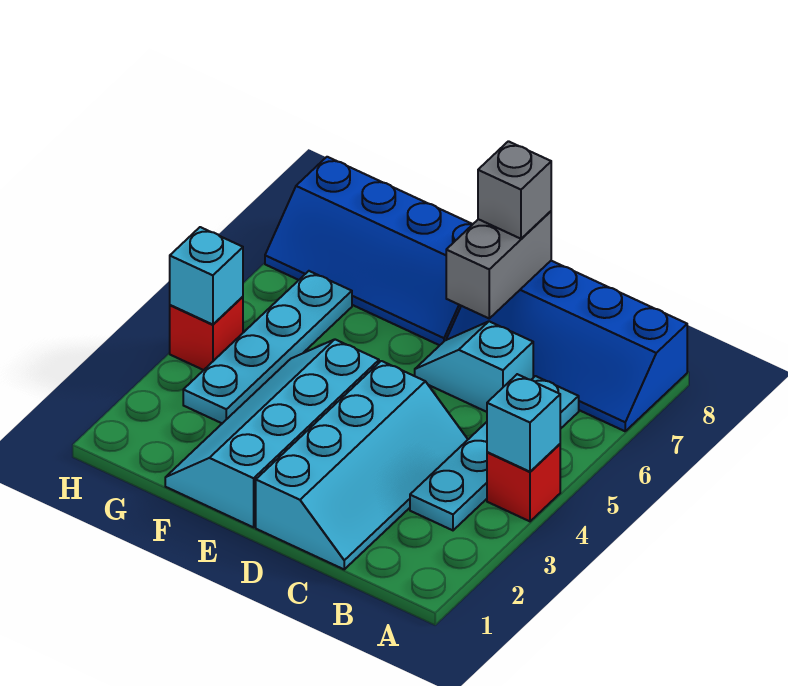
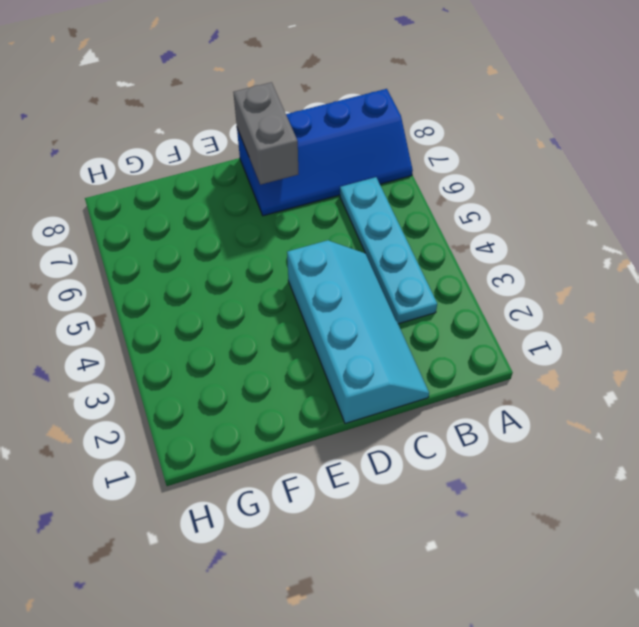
none -> red 1x1 brick [487,444,560,521]
none -> cyan 1x2 slope [415,321,533,412]
none -> cyan 2x4 slope [165,340,379,527]

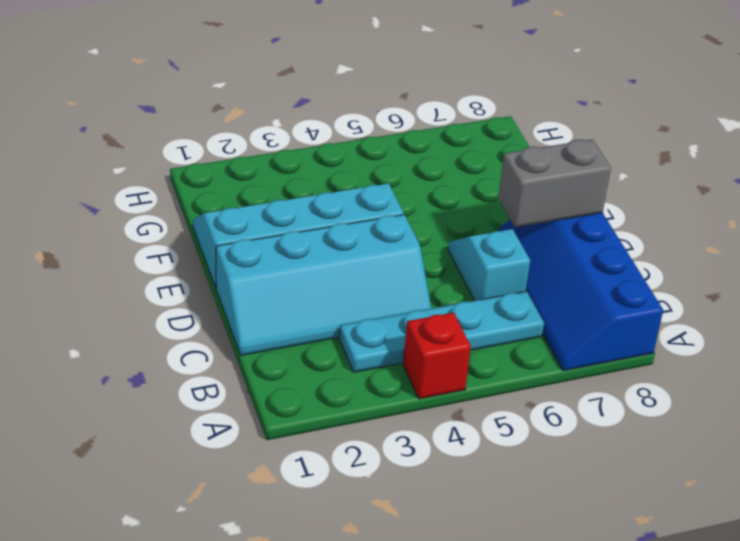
none -> blue 2x4 slope [265,157,473,345]
none -> cyan 1x4 plate [183,271,352,423]
none -> red 1x1 brick [170,297,243,370]

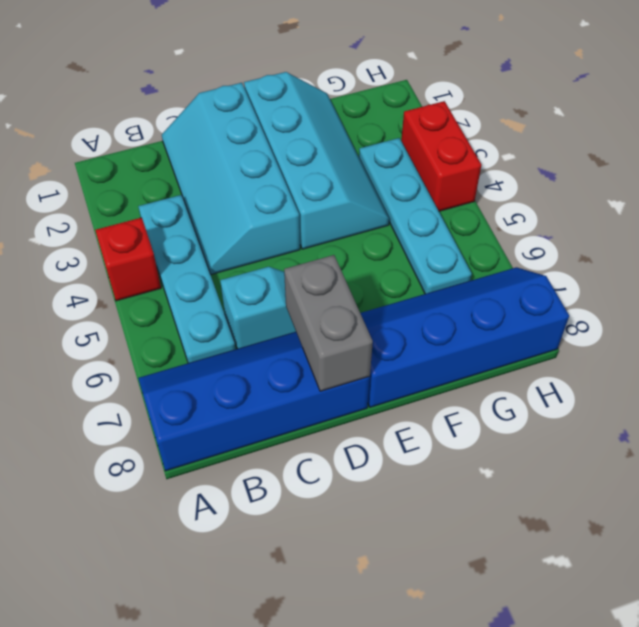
red 1x2 brick [401,101,481,211] -> red 1x1 brick [170,297,243,370]
none -> cyan 1x1 brick [487,374,560,472]
none -> cyan 1x1 brick [170,227,243,325]
none -> grey 1x1 brick [478,141,551,239]

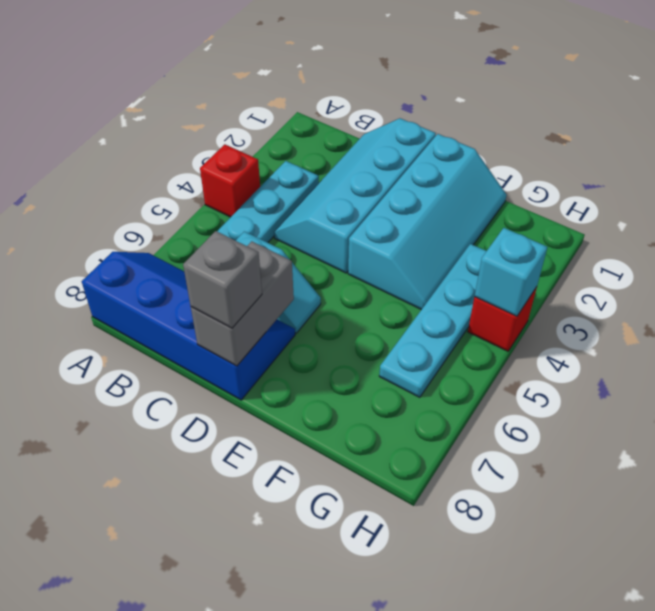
none -> blue 2x4 slope [265,157,473,345]
none -> cyan 1x1 brick [487,374,560,472]

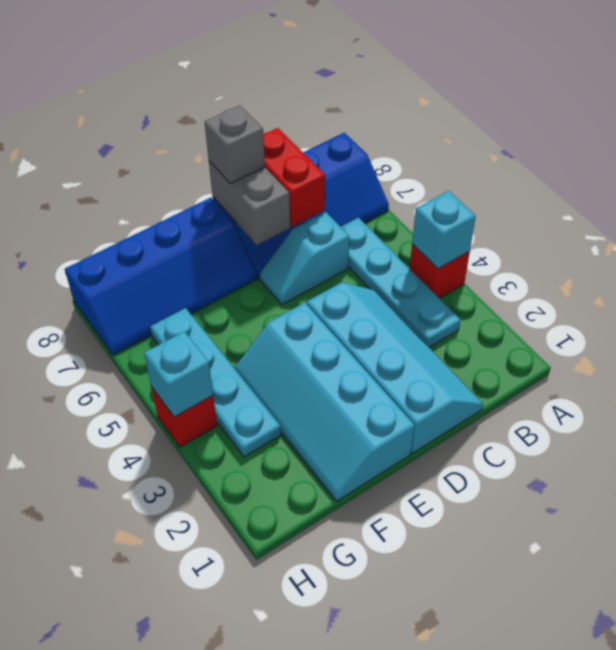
red 1x2 brick [263,128,325,227] -> none

